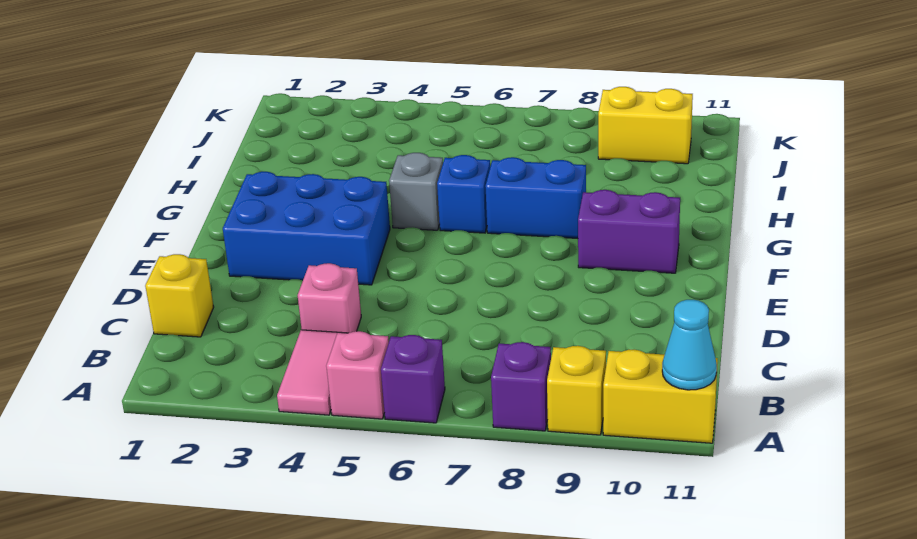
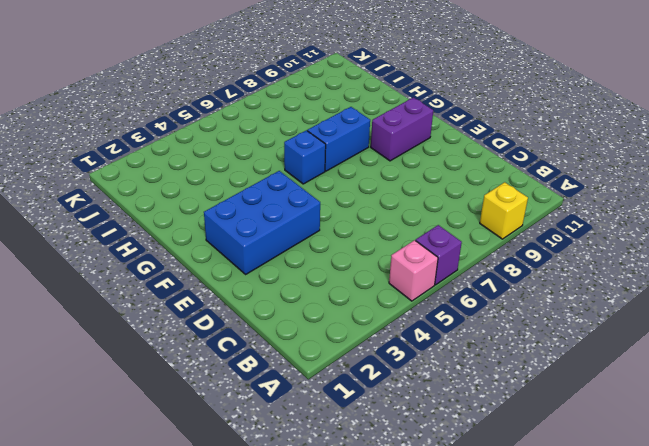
none -> pink 1x2 tile [277,330,342,415]
none -> purple 1x1 brick [491,342,551,431]
none -> yellow 1x2 brick [603,350,718,443]

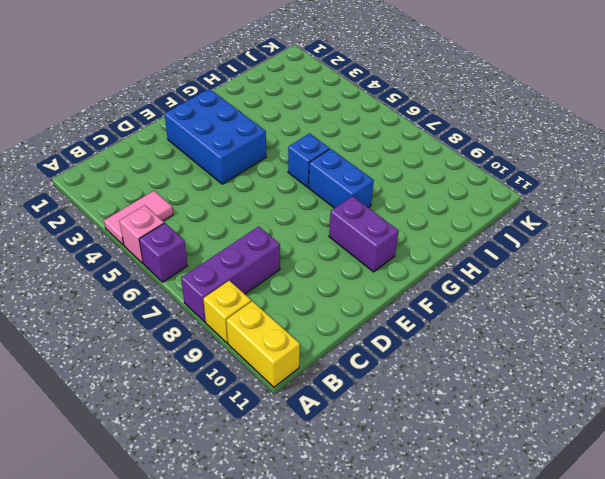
purple 1x3 brick [181,227,280,322] -> purple 1x1 brick [491,342,551,431]
none -> yellow 1x1 brick [145,254,214,337]
none -> pink 1x1 brick [298,263,361,333]
none -> grey 1x1 brick [389,153,443,230]

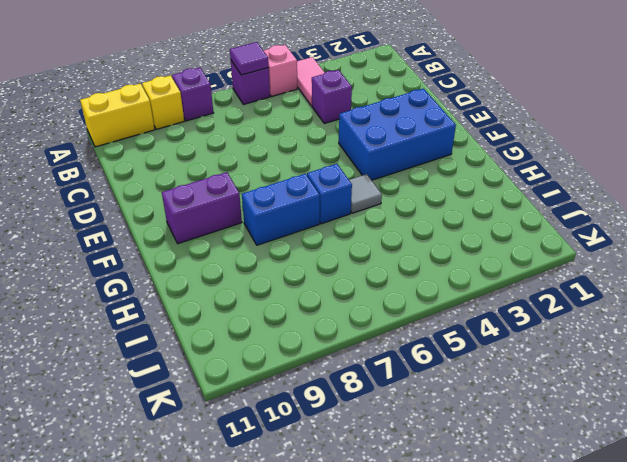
purple 1x1 tile [230,42,269,75] -> none
purple 1x1 brick [312,70,352,123] -> pink 1x1 brick [298,263,361,333]
grey 1x1 tile [349,174,382,213] -> grey 1x1 brick [389,153,443,230]
none -> yellow 1x1 brick [145,254,214,337]
none -> yellow 1x2 brick [598,87,693,164]
none -> cyan 1x1 cone [662,300,717,390]

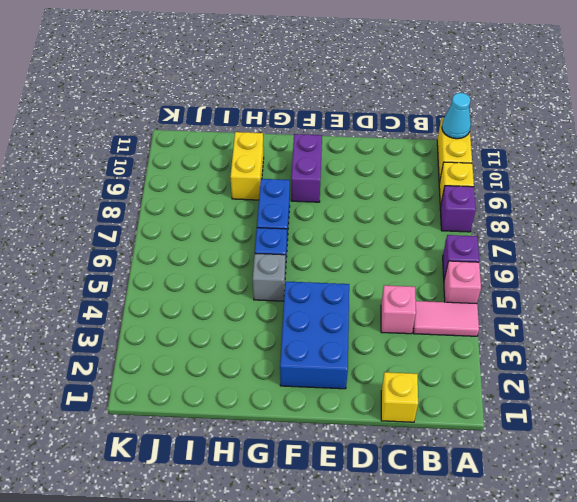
yellow 1x2 brick [230,132,264,200] -> yellow 1x2 brick moved to [598,87,693,164]

